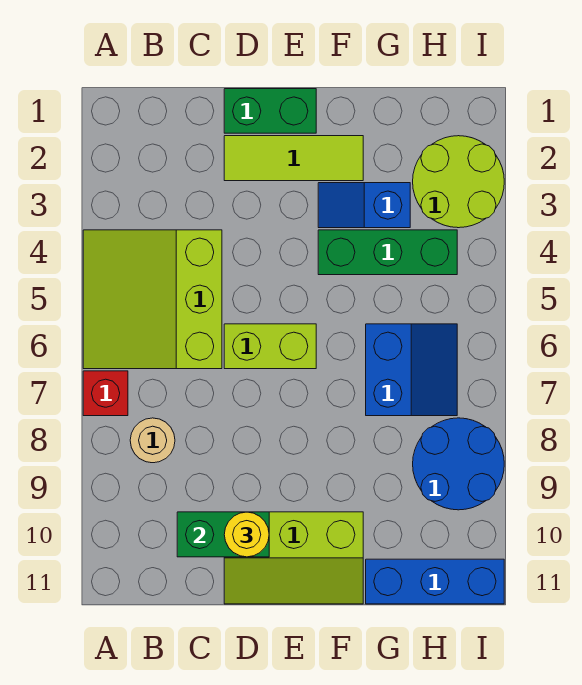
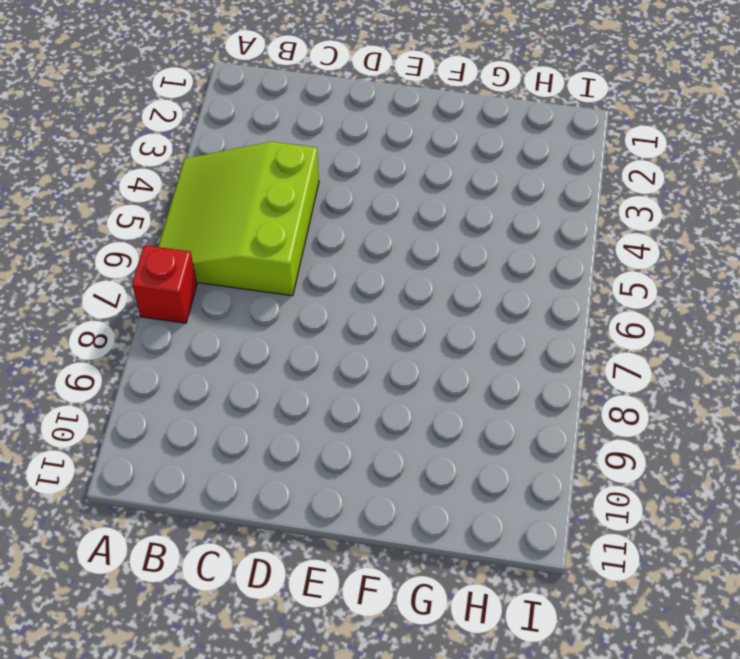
none -> tan 1x1 round brick [130,418,175,463]
none -> green 1x2 brick [224,89,316,133]
none -> lime 1x3 tile [224,136,363,181]

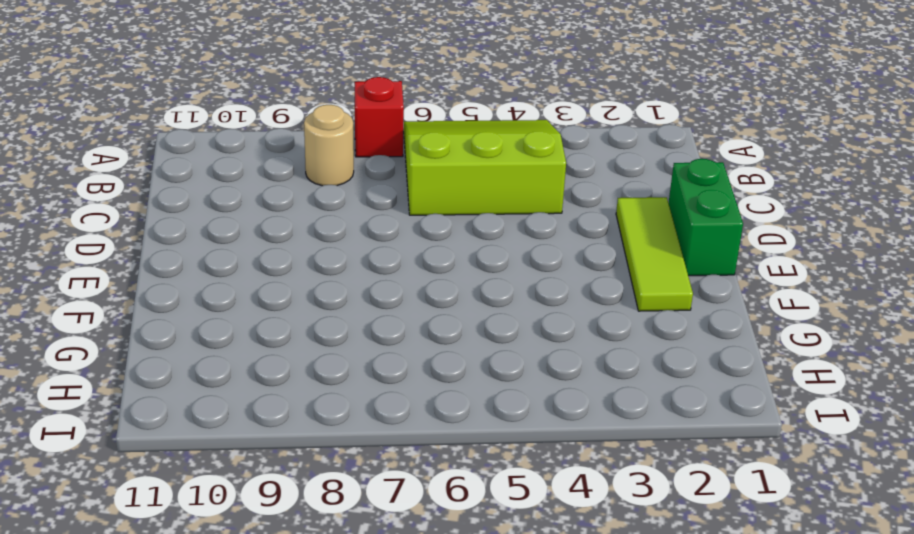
none -> lime 1x2 brick [224,324,316,369]
none -> lime 2x3 slope [224,512,363,604]
none -> blue 1x2 slope [318,183,410,228]

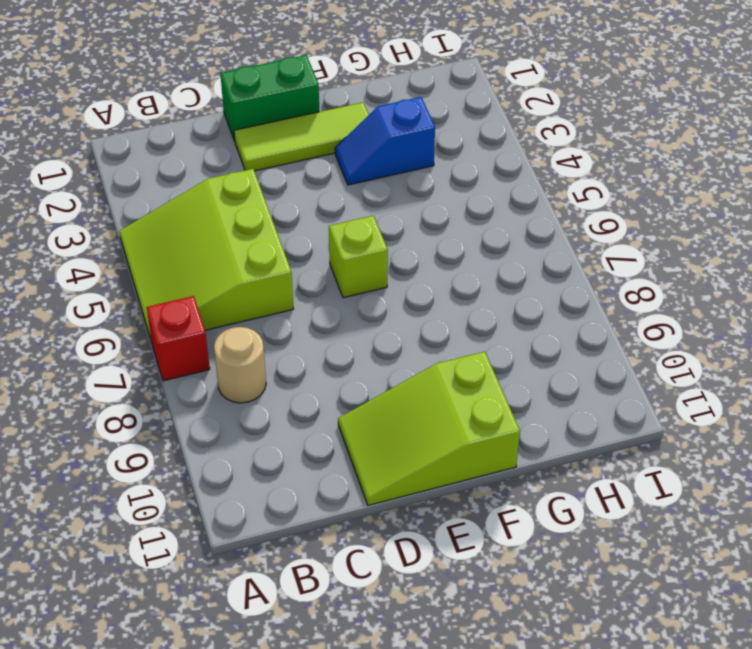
lime 2x3 slope [338,352,520,505] -> lime 2x3 slope turned to [224,512,363,604]
lime 1x1 brick [329,216,388,298] -> lime 1x2 brick [224,324,316,369]
none -> green 1x3 brick [318,230,457,275]
none -> blue 2x2 slope [366,324,457,416]
none -> blue 1x3 brick [366,559,504,604]

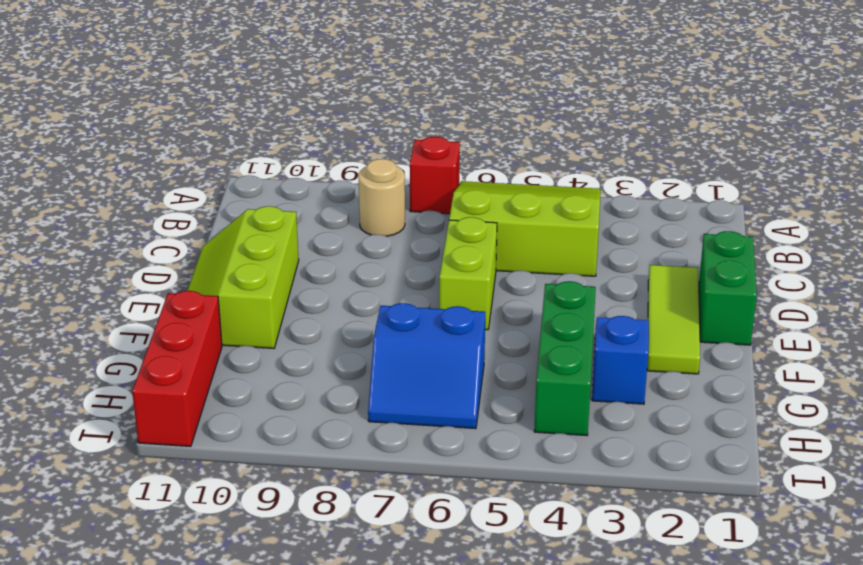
red 1x3 brick [132,291,222,446] -> blue 1x3 brick [366,559,504,604]
none -> lime 2x2 round brick [413,136,504,228]
none -> blue 2x2 round brick [413,418,504,510]
none -> green 1x2 brick [177,512,269,557]

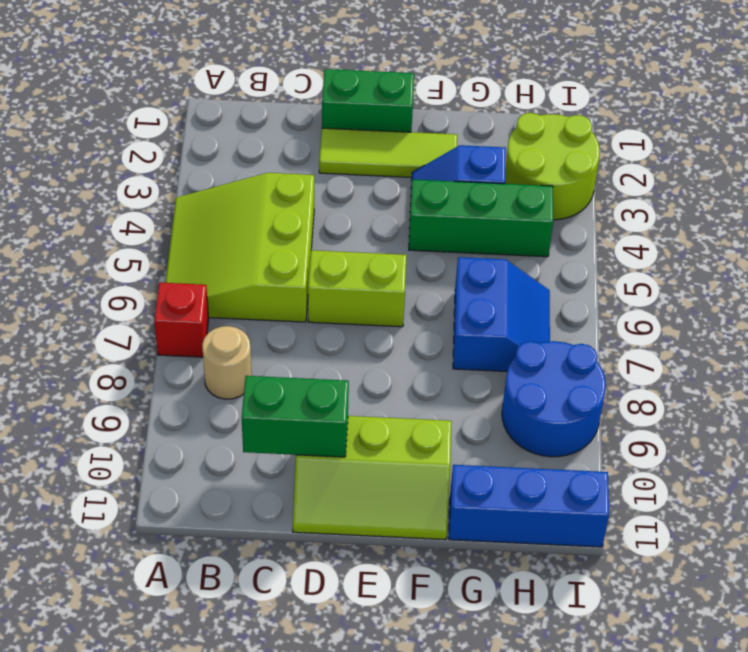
none -> yellow 1x1 round brick [224,512,269,557]

